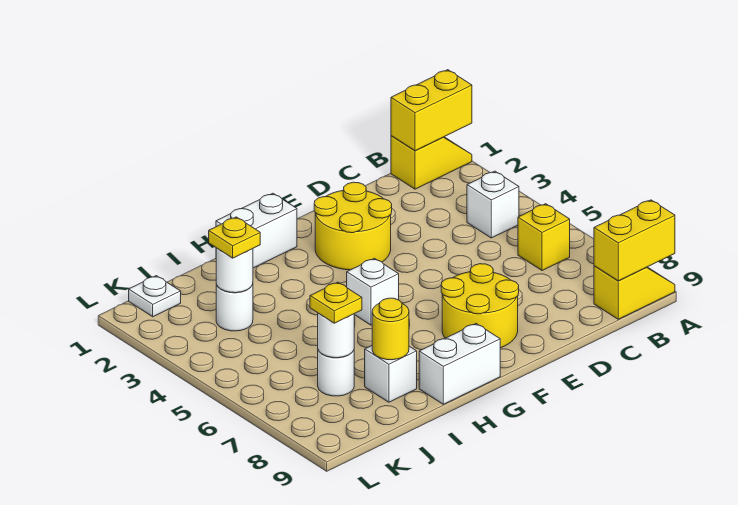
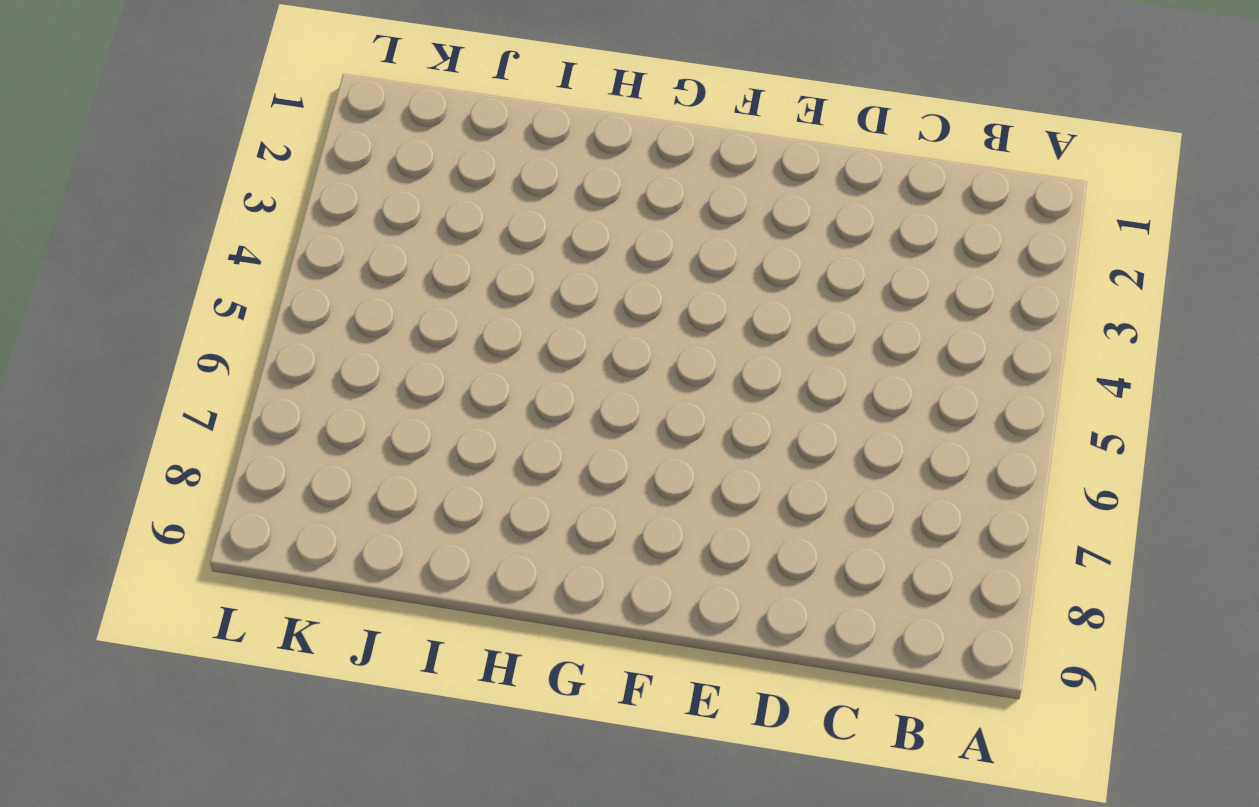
none -> yellow 1x2 slope [391,136,472,189]
none -> yellow 1x2 slope [594,266,675,319]
none -> white 1x1 brick [467,171,519,238]

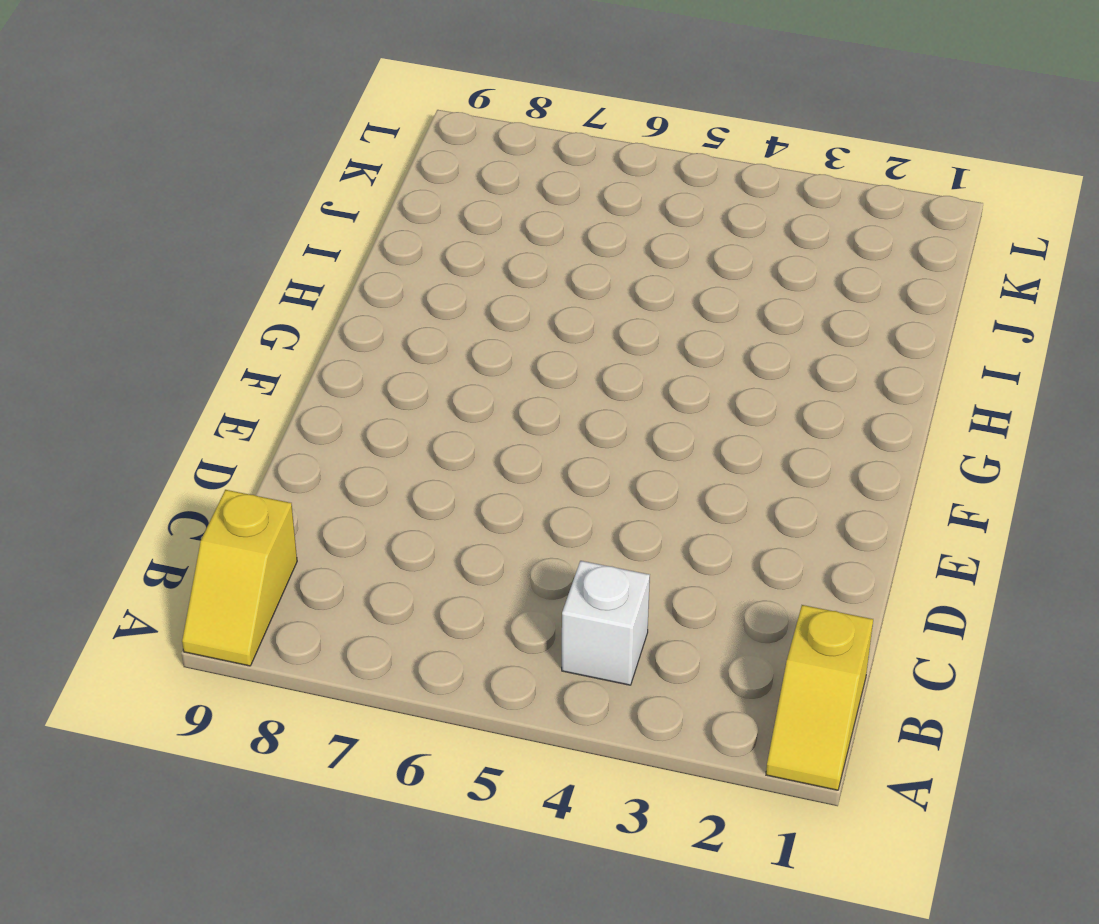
none -> yellow 1x1 brick [518,204,570,271]
none -> yellow 2x2 round brick [314,182,392,270]
none -> yellow 2x2 round brick [441,264,519,348]

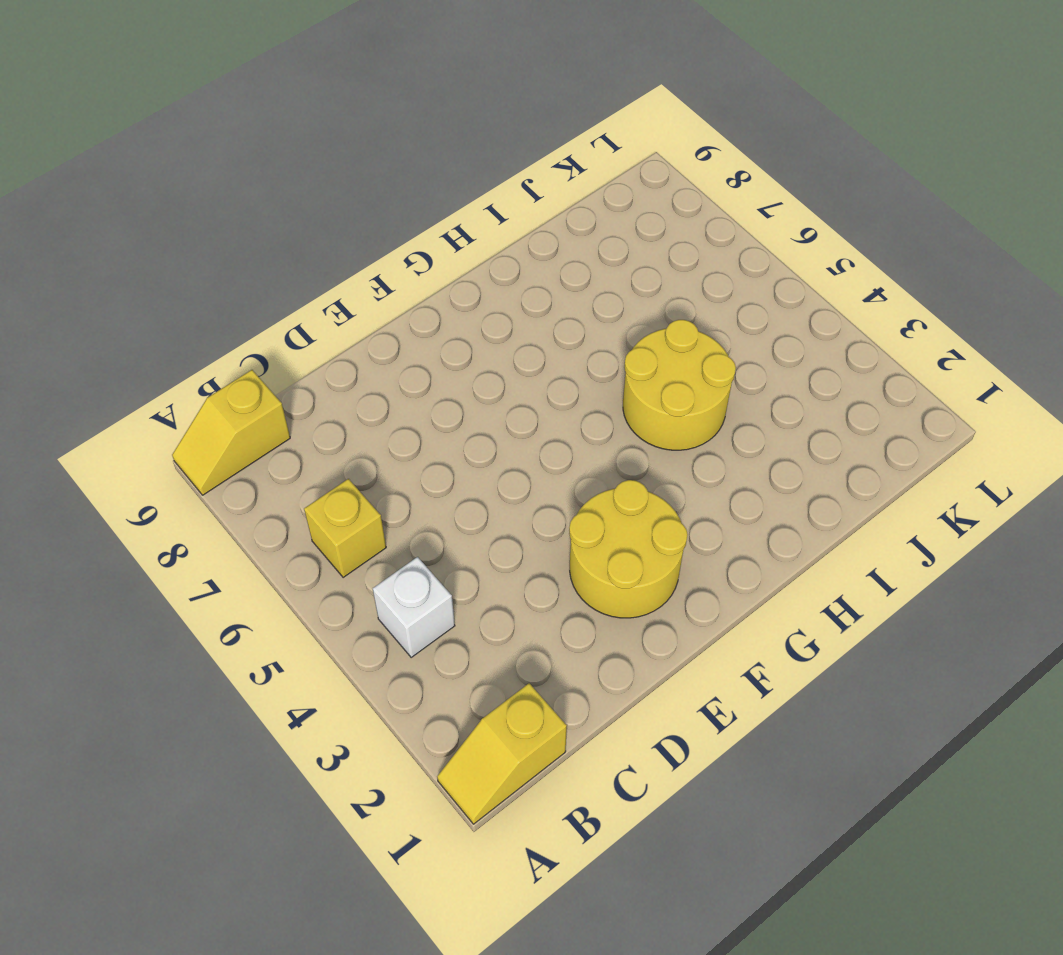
yellow 2x2 round brick [623,320,736,450] -> yellow 2x2 round brick moved to [441,264,519,348]
none -> white 1x2 brick [216,193,297,268]
none -> white 1x1 brick [347,258,399,325]
none -> white 1x2 brick [419,324,500,404]

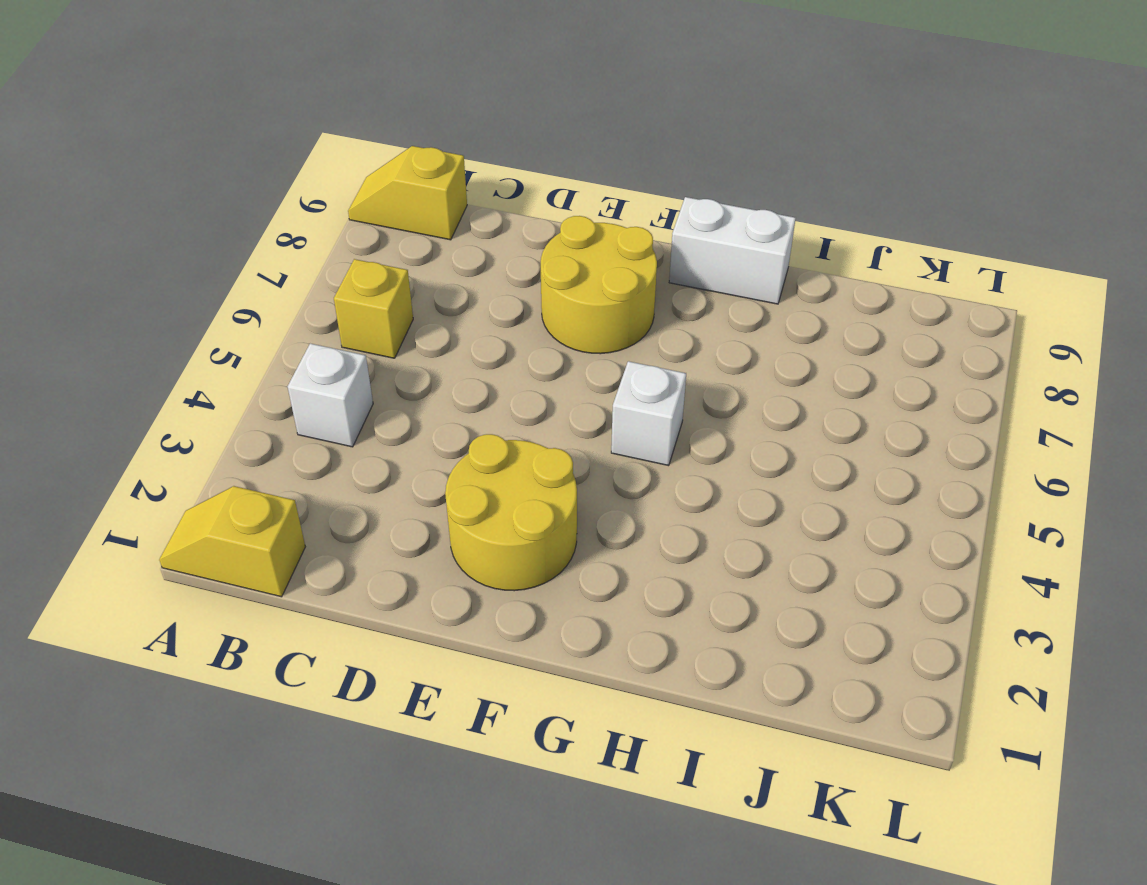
none -> white 1x2 brick [216,193,297,268]
none -> white 1x1 brick [365,346,417,402]
none -> white 1x1 round brick [216,284,253,331]

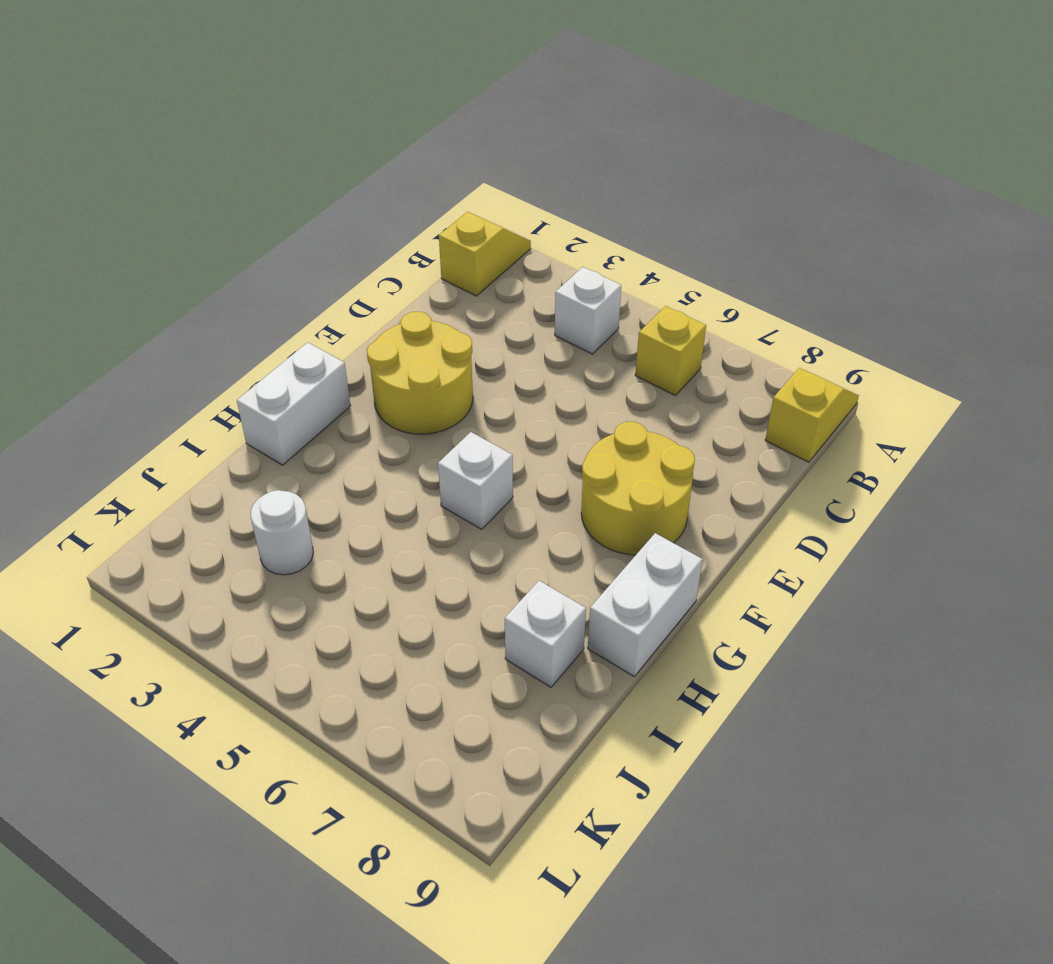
none -> white 1x1 round brick [318,350,354,396]
none -> white 1x1 plate [129,276,181,317]
none -> yellow 1x2 brick [391,70,472,151]

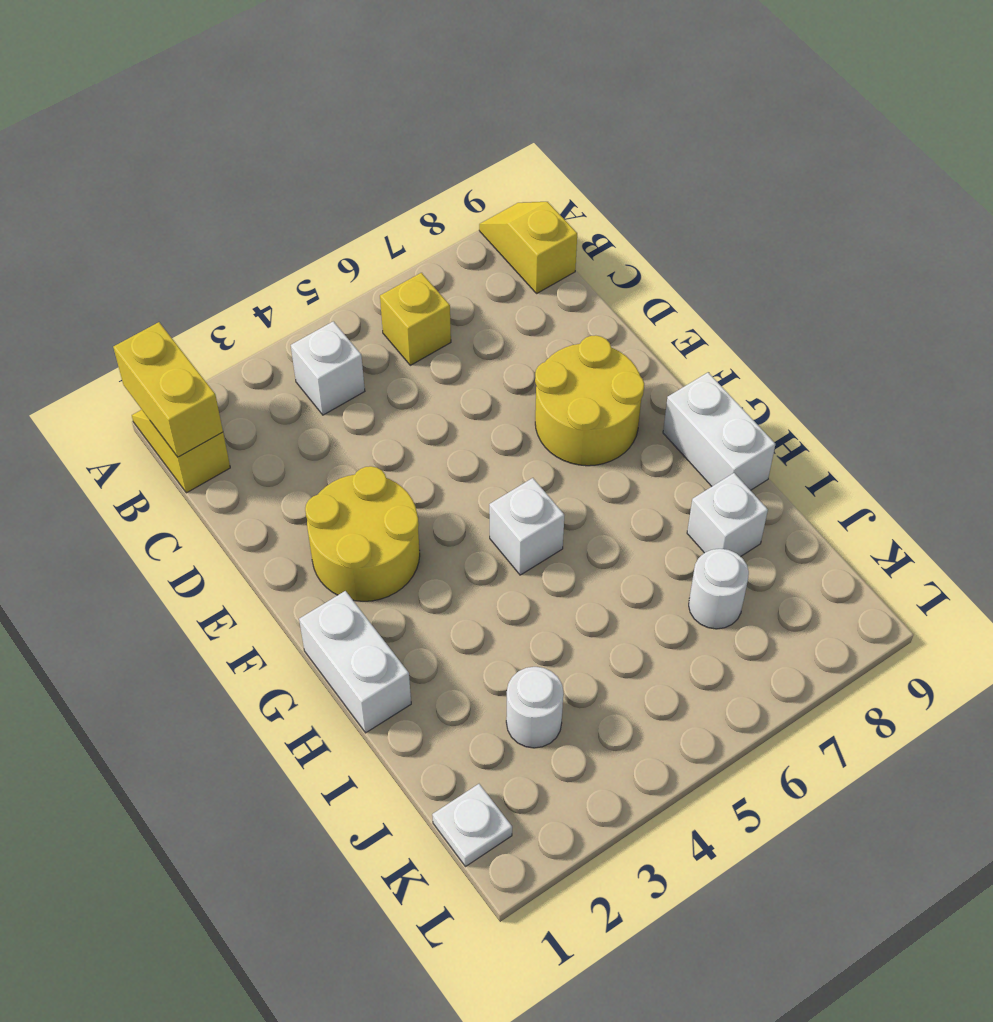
none -> yellow 1x2 brick [594,200,675,281]
none -> yellow 1x1 round brick [372,298,409,360]
none -> white 1x1 round brick [216,248,253,293]

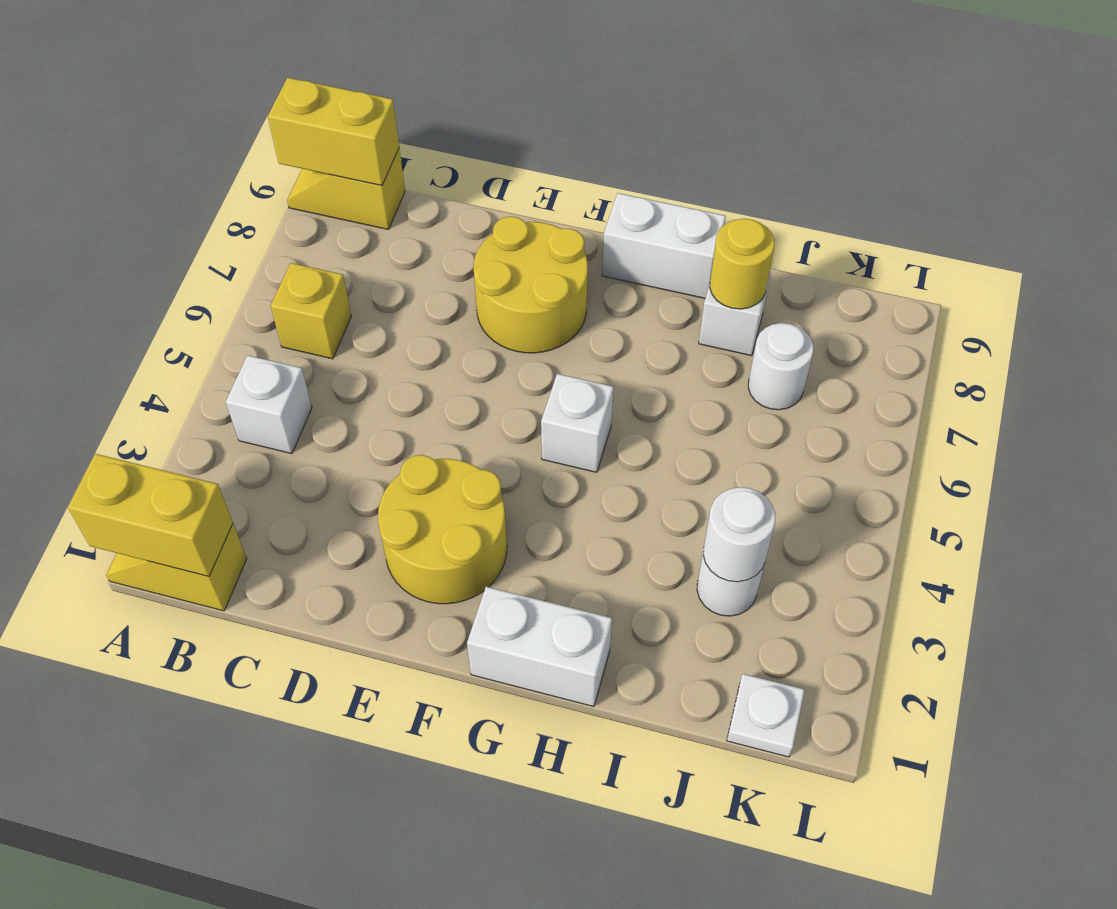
none -> white 1x1 round brick [318,313,354,358]
none -> yellow 1x1 plate [209,217,260,258]
none -> yellow 1x1 plate [310,282,362,323]

